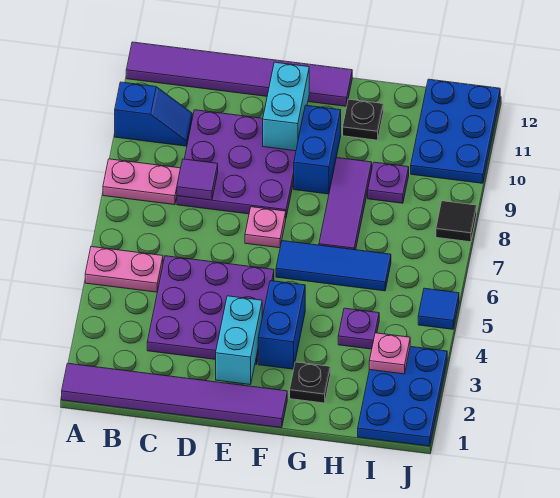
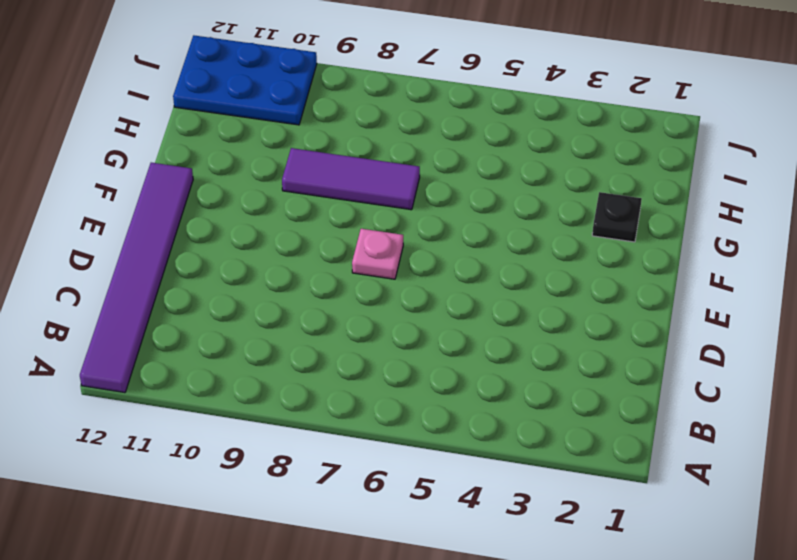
none -> purple 1x6 tile [62,363,287,428]
none -> pink 1x2 plate [85,247,163,292]
none -> pink 1x2 plate [103,159,181,205]

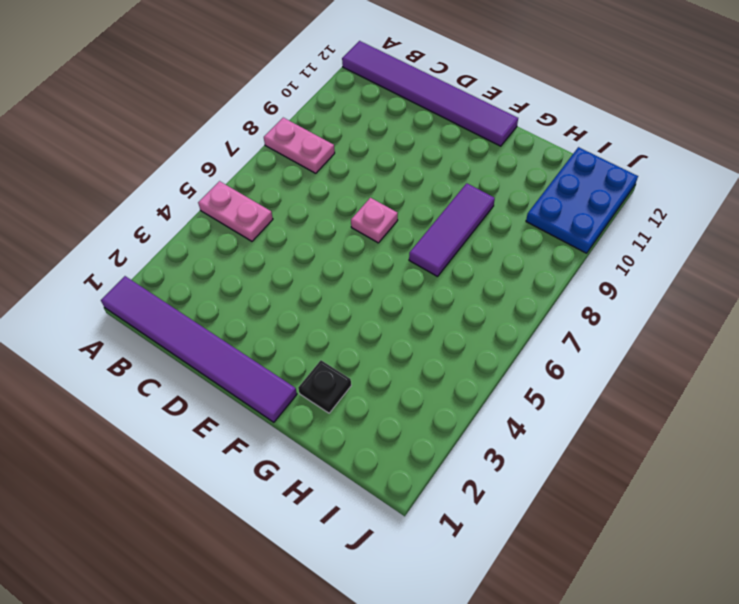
none -> blue 1x2 slope [115,82,192,146]
none -> purple 3x3 plate [147,256,274,364]
none -> purple 3x3 plate [177,110,296,217]

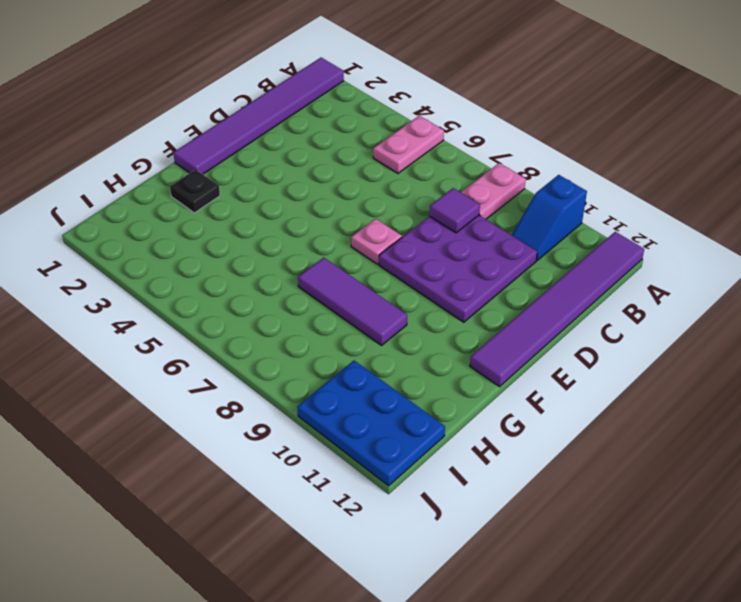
none -> purple 3x3 plate [147,256,274,364]
none -> blue 1x2 brick [258,281,305,369]
none -> blue 1x3 tile [276,241,391,291]

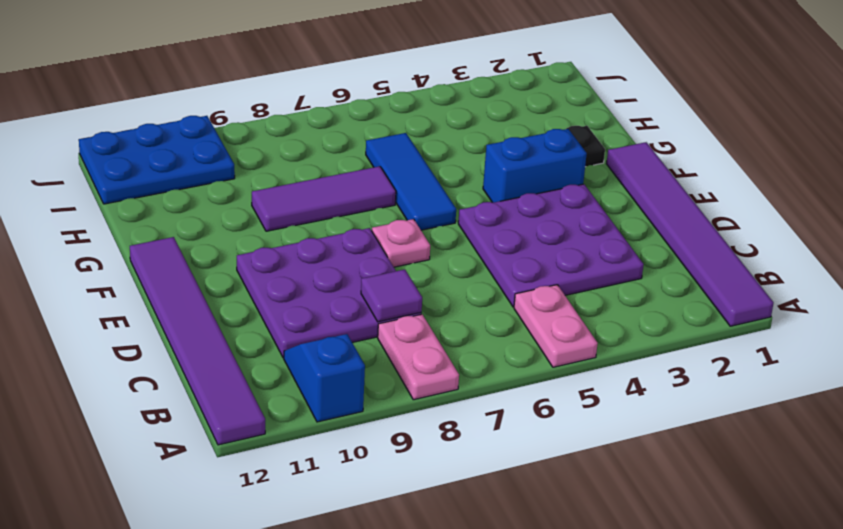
none -> blue 1x2 brick [294,105,341,194]
none -> black 1x1 plate [343,99,383,140]
none -> purple 1x1 plate [338,308,379,349]

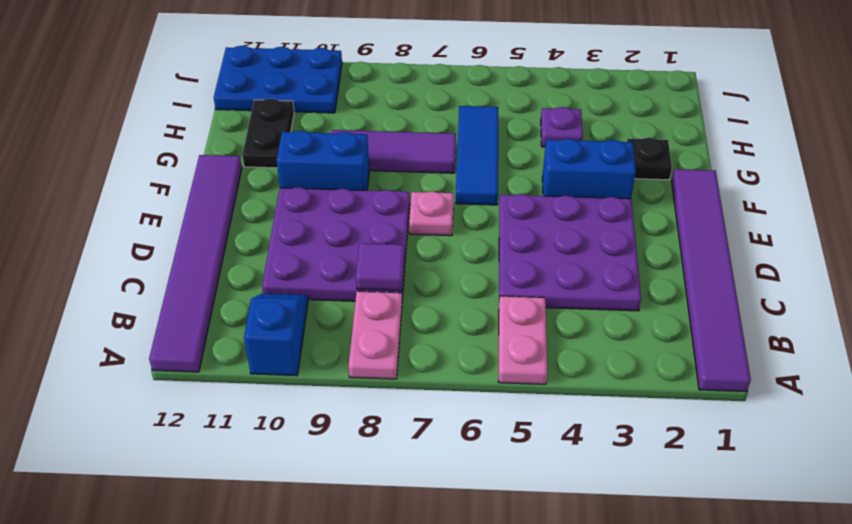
black 1x2 plate [242,99,294,168] -> black 1x1 plate [343,99,383,140]
none -> purple 1x1 plate [368,162,409,203]
none -> blue 2x3 plate [358,347,447,446]
none -> blue 1x1 tile [418,288,459,329]

